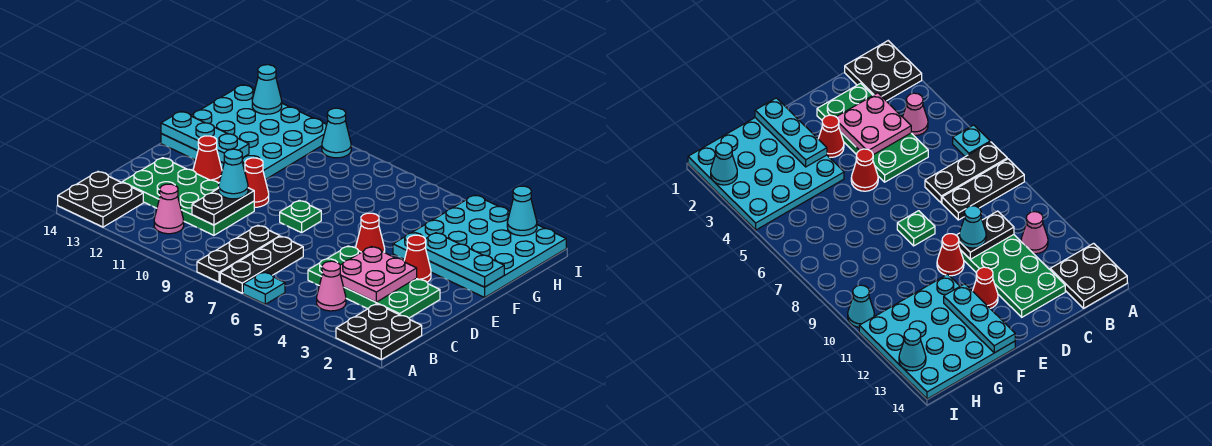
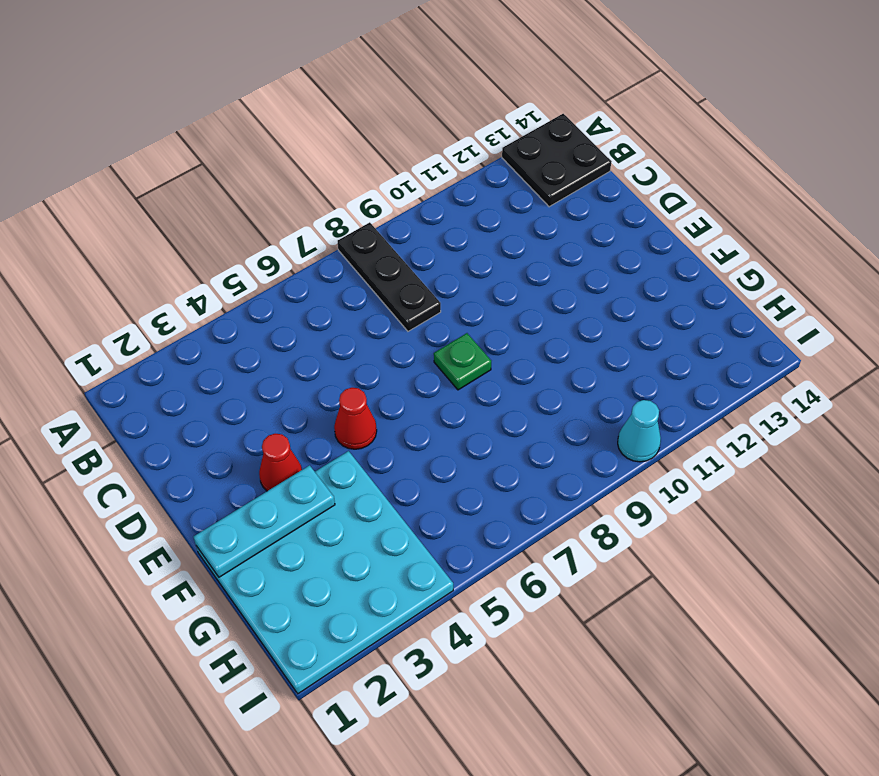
none -> black 2x2 plate [336,304,422,359]
none -> cyan 1x1 plate [243,272,285,304]
none -> black 1x3 plate [220,236,303,293]

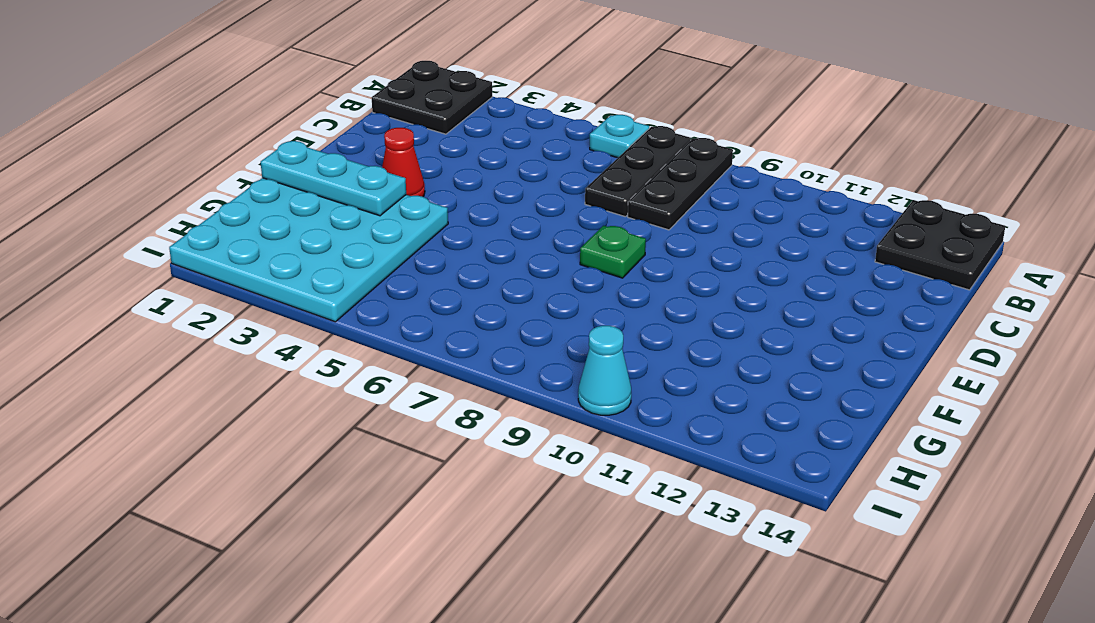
none -> pink 1x1 cone [317,261,346,311]
none -> pink 1x1 cone [154,184,184,234]
none -> green 2x4 plate [308,246,440,318]

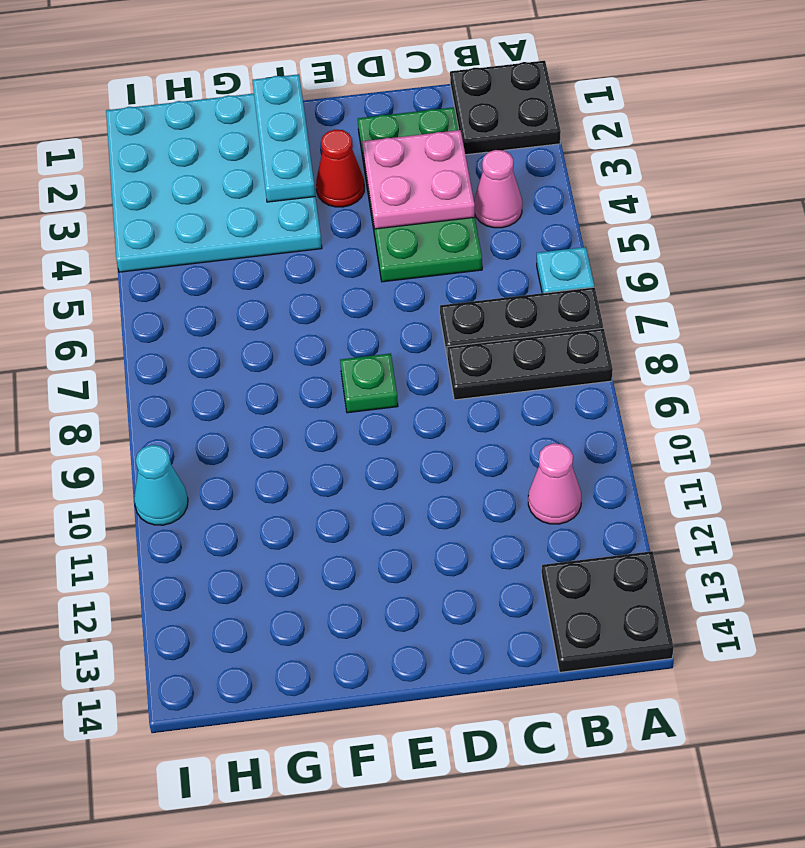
none -> green 2x4 plate [122,158,254,235]
none -> red 1x1 cone [356,213,385,252]
none -> red 1x1 cone [245,158,269,207]

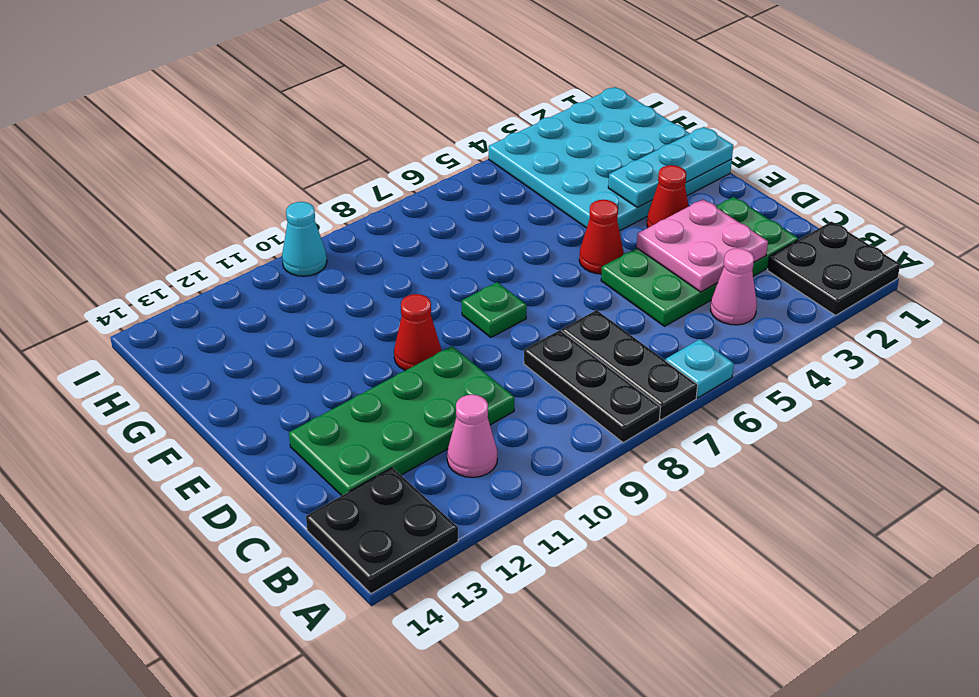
none -> red 1x1 cone [193,136,222,183]
none -> cyan 4x4 plate [161,85,327,180]
none -> black 1x2 plate [192,188,254,225]

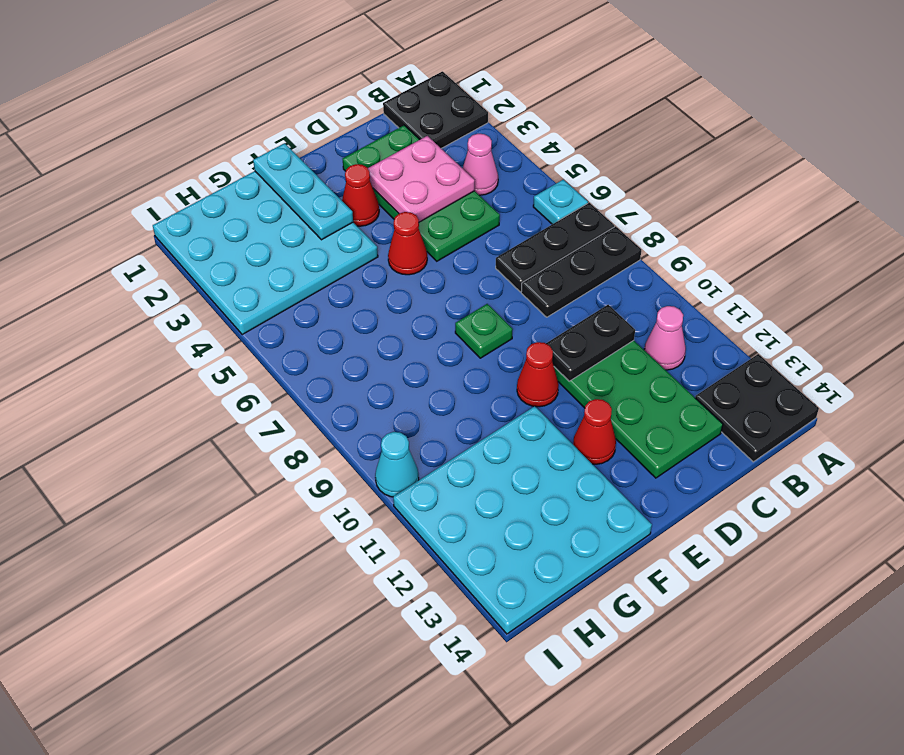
none -> cyan 1x3 plate [161,111,249,163]
none -> cyan 1x1 cone [507,186,537,236]
none -> cyan 1x1 cone [252,65,282,114]

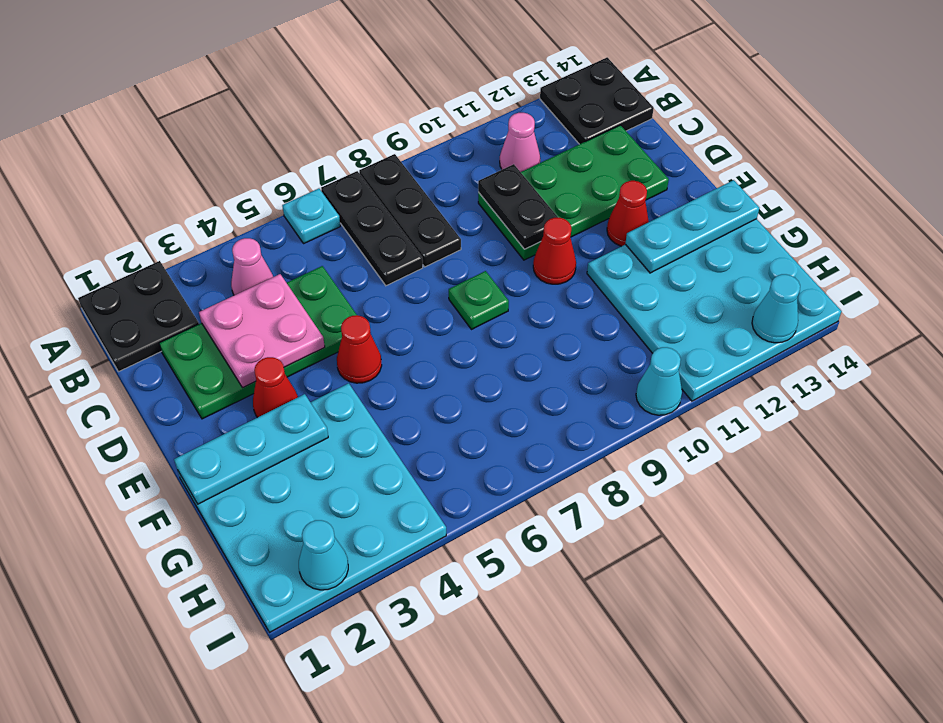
none -> cyan 1x1 cone [219,149,248,199]

